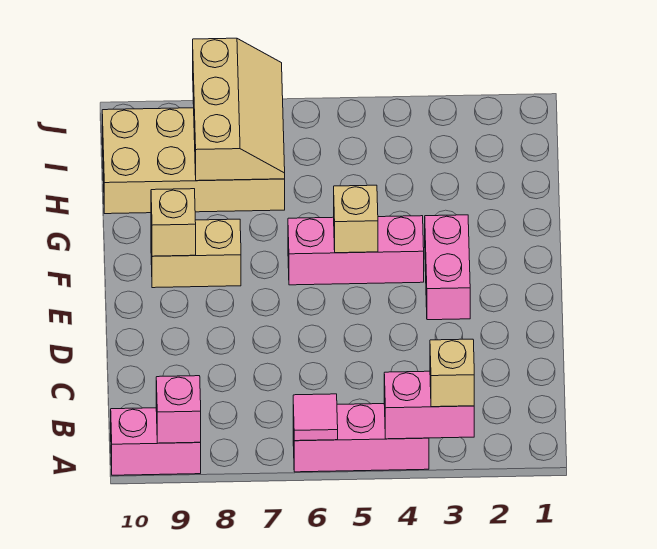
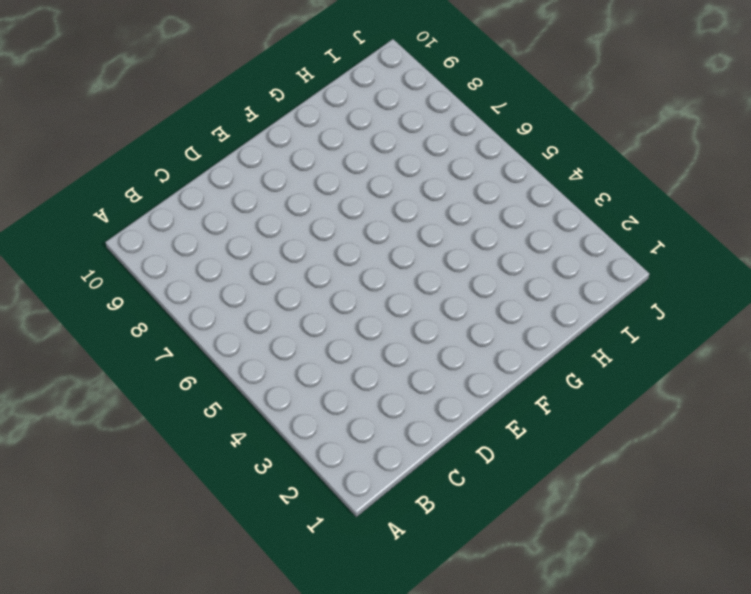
none -> pink 1x3 brick [293,404,429,472]
none -> pink 1x2 brick [111,408,201,475]
none -> pink 1x2 brick [425,215,470,320]

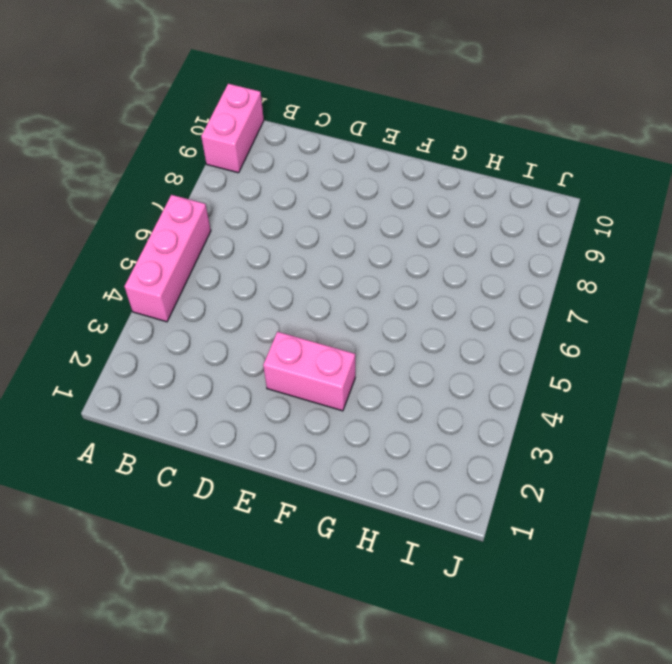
none -> pink 1x3 brick [288,216,424,285]
none -> tan 1x2 brick [151,219,241,288]
none -> tan 2x4 brick [102,108,285,214]

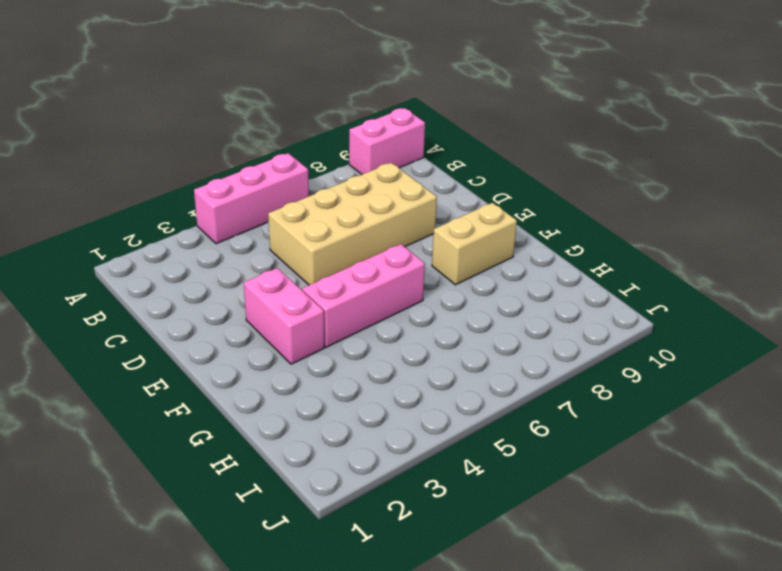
tan 2x4 brick [268,163,437,285] -> tan 2x4 brick moved to [102,108,285,214]
none -> pink 1x2 brick [384,371,474,439]
none -> pink 1x1 tile [293,394,338,441]
none -> pink 1x1 brick [156,376,201,443]

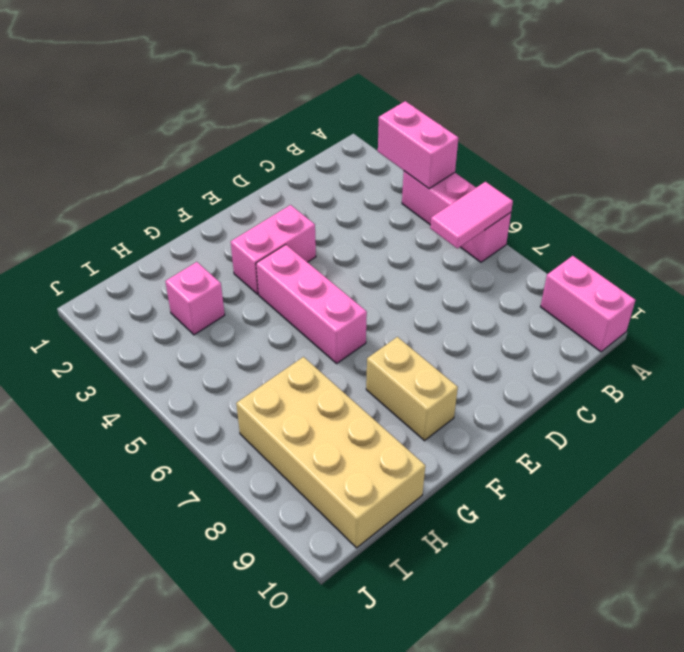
pink 1x2 tile [430,182,513,248] -> pink 1x1 tile [293,394,338,441]
pink 1x1 brick [165,262,225,335] -> pink 1x1 brick moved to [156,376,201,443]
none -> tan 1x1 brick [334,185,378,253]
none -> tan 1x1 brick [151,189,196,256]
none -> tan 2x3 slope [193,38,285,181]

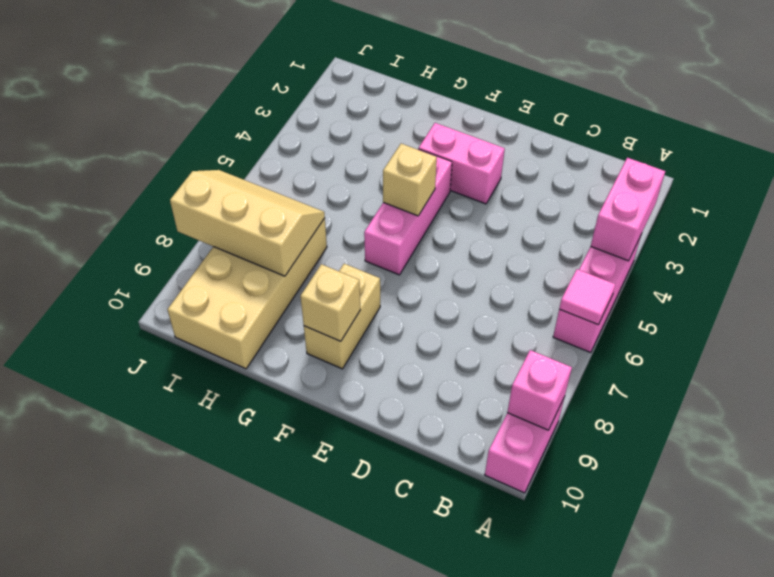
none -> tan 1x1 brick [430,339,474,407]

